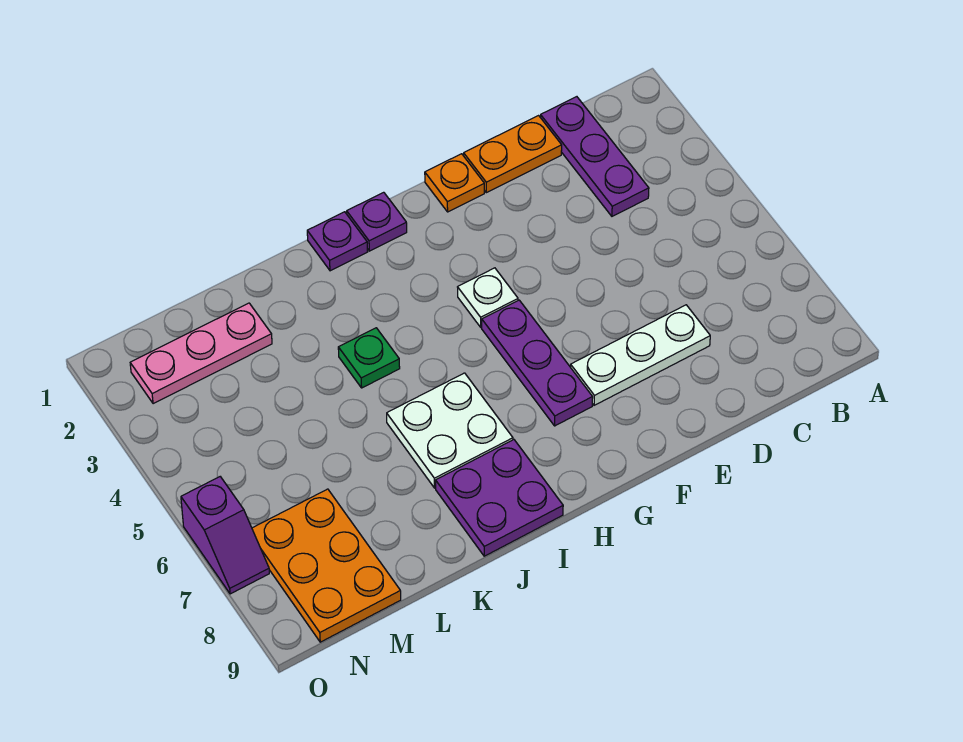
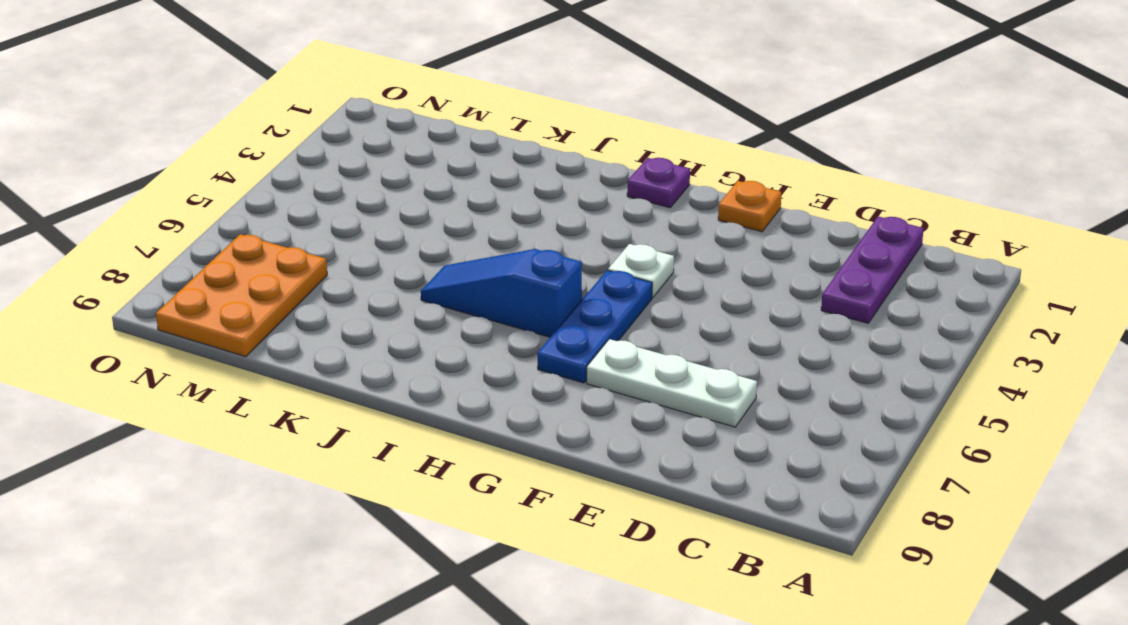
blue 1x3 plate [537,270,652,383] -> purple 1x3 plate [482,300,593,426]
blue 1x3 slope [421,249,582,337] -> white 2x2 plate [387,373,513,488]
none -> orange 1x2 plate [464,116,562,193]
none -> purple 1x1 plate [307,212,367,271]
none -> purple 2x2 plate [436,440,563,556]

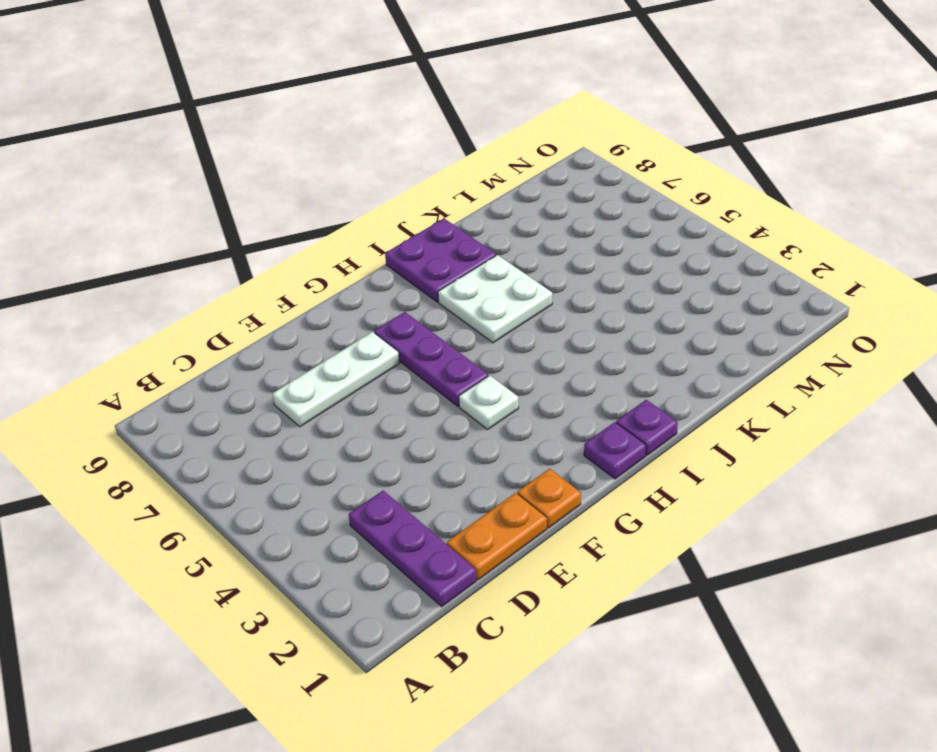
none -> green 1x1 plate [338,328,400,388]
none -> pink 1x3 plate [130,303,272,404]
none -> orange 2x3 plate [252,489,401,642]

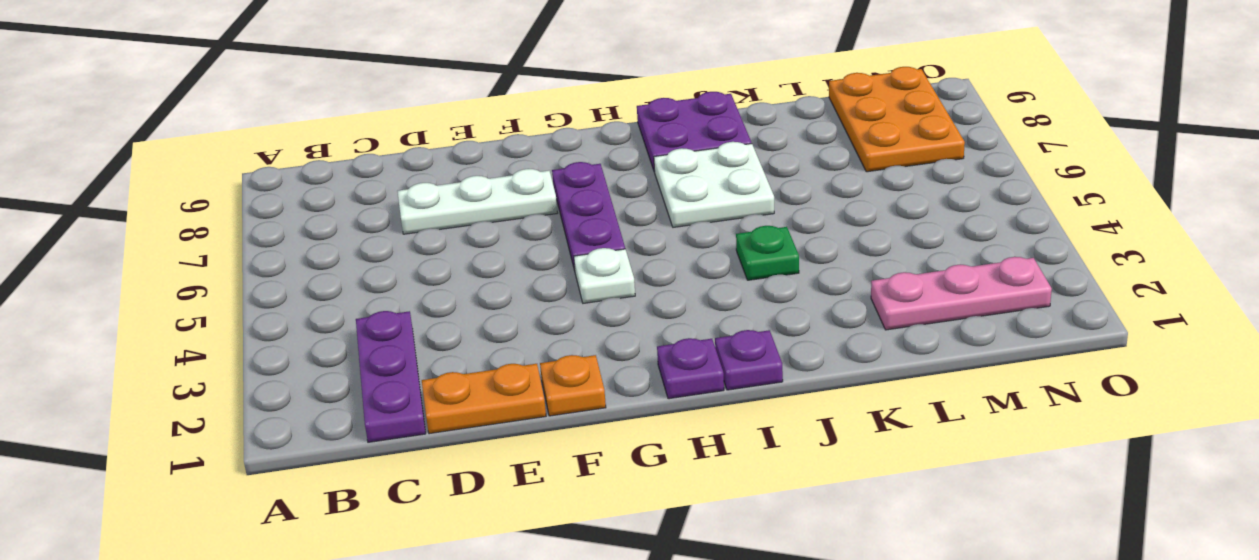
none -> purple 1x2 slope [181,477,269,594]

